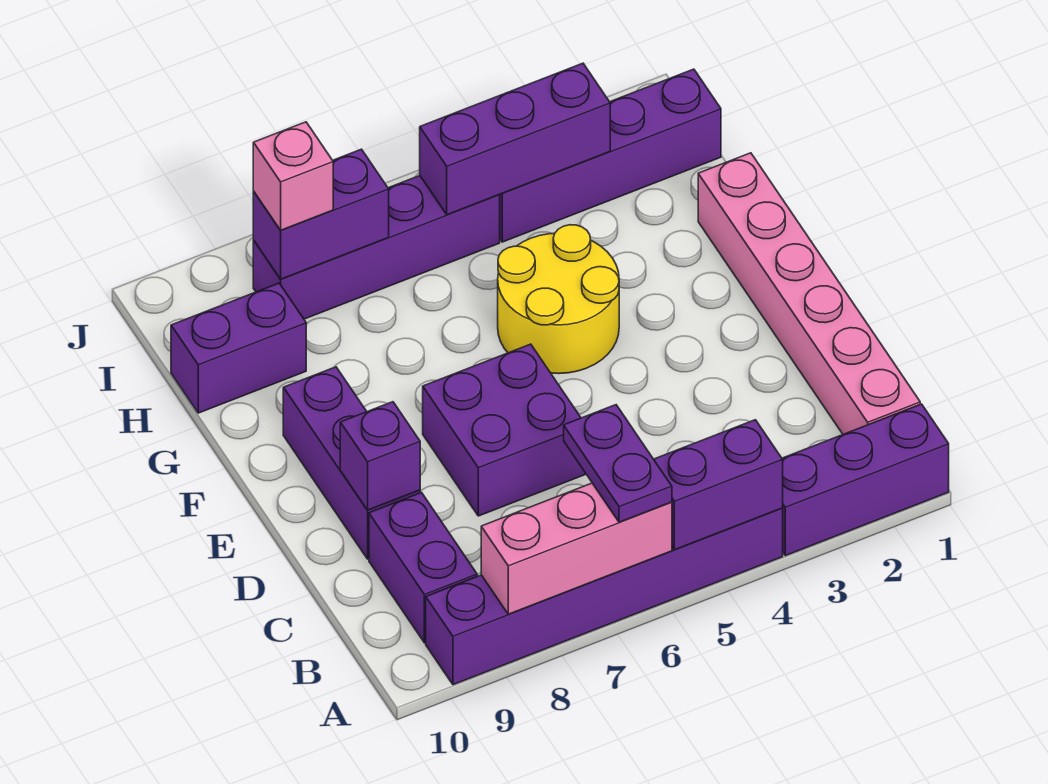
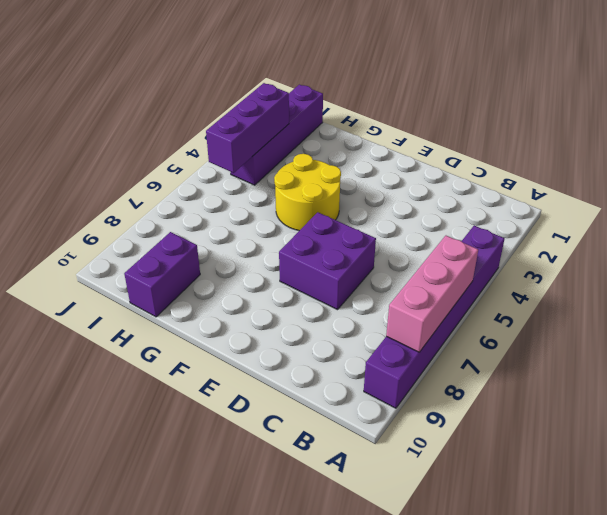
none -> purple 1x3 brick [782,404,949,556]
none -> pink 1x6 brick [698,153,920,434]
none -> purple 1x2 brick [369,493,477,643]

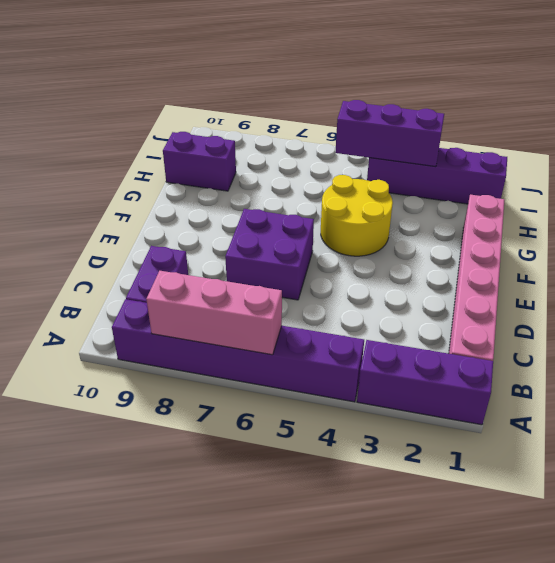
none -> purple 1x3 brick [283,367,420,559]
none -> purple 1x4 brick [253,176,500,319]
none -> purple 1x2 brick [654,420,783,550]

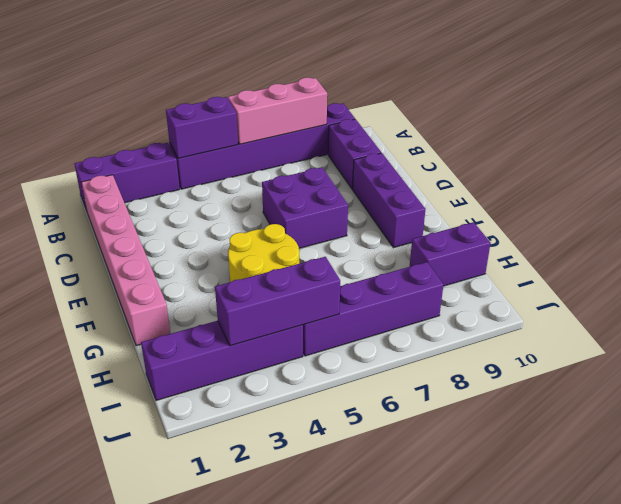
none -> purple 1x1 brick [340,402,420,510]
none -> purple 1x2 brick [253,149,389,279]
none -> purple 1x2 plate [564,405,672,522]

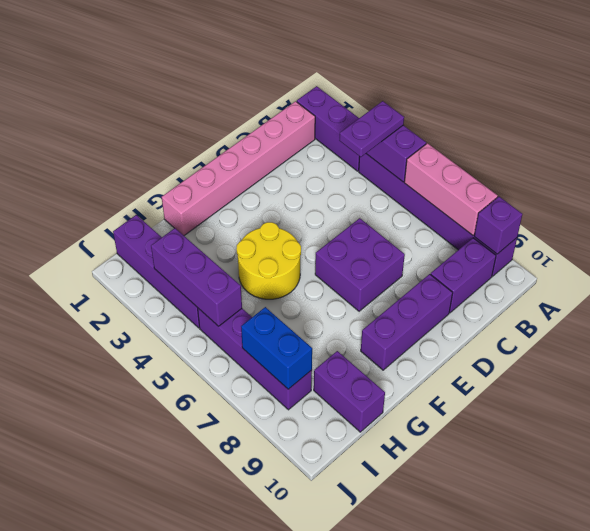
purple 1x2 plate [339,101,404,157] -> purple 1x2 plate moved to [564,405,672,522]
purple 1x1 brick [474,197,522,254] -> purple 1x1 brick moved to [340,402,420,510]
blue 1x2 brick [241,307,312,389] -> purple 1x2 brick [253,149,389,279]
none -> pink 1x1 brick [253,122,333,230]

